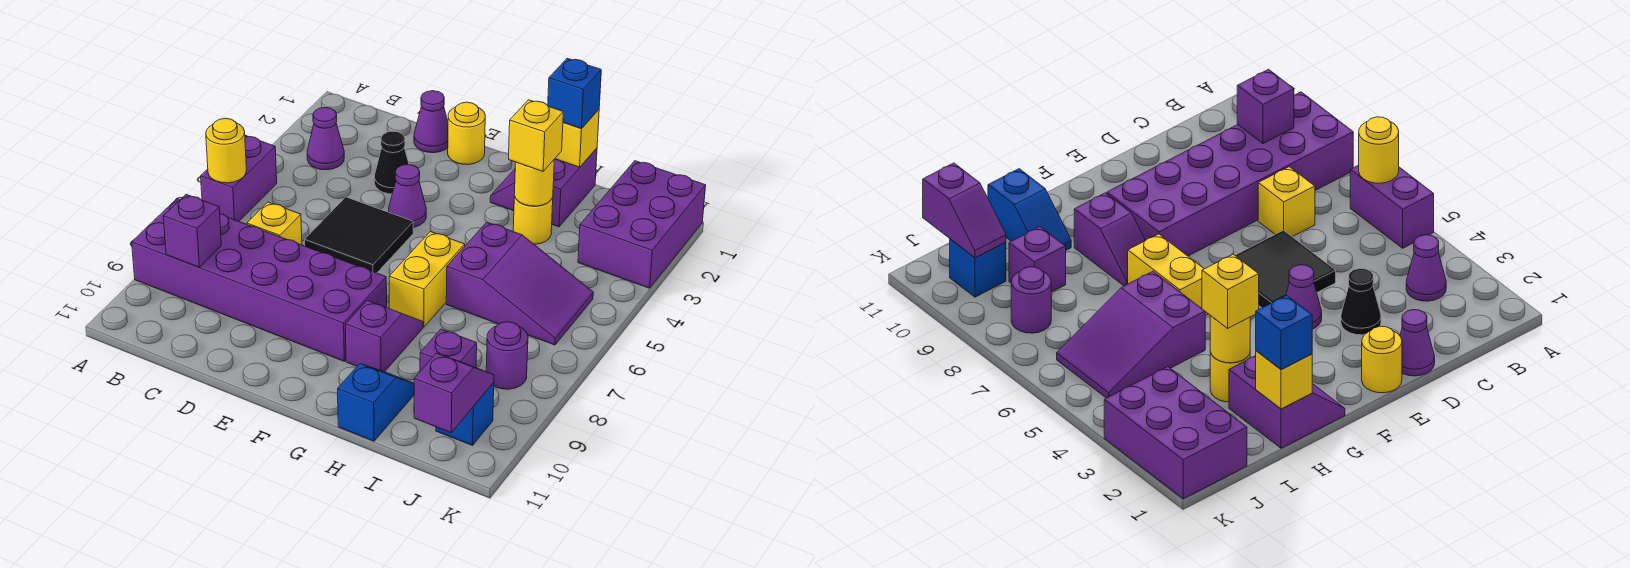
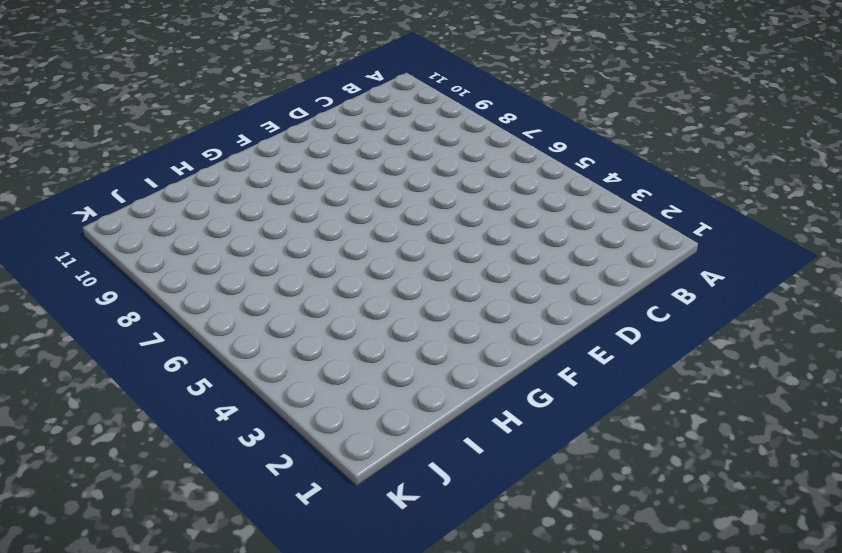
none -> purple 1x2 brick [201,136,277,221]
none -> purple 2x6 brick [132,199,387,361]
none -> purple 1x1 cone [307,107,344,170]

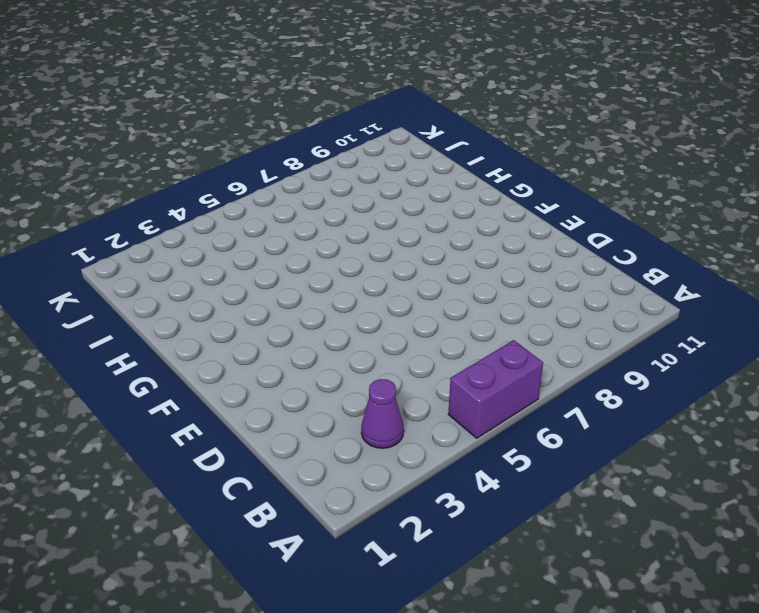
none -> purple 2x6 brick [132,199,387,361]
none -> yellow 1x1 brick [247,202,302,245]
none -> purple 1x1 cone [414,91,448,153]

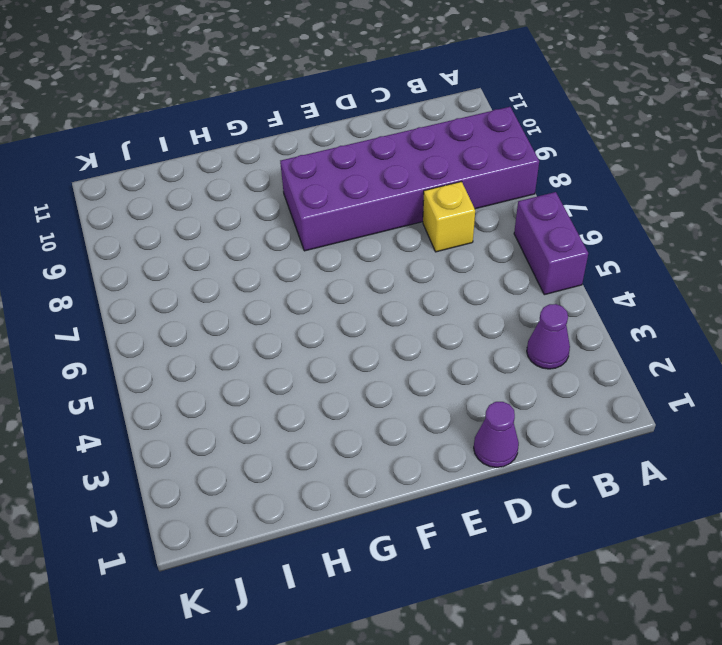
none -> black 1x1 cone [374,131,409,194]
none -> black 2x2 tile [305,197,413,273]
none -> yellow 1x1 round brick [448,102,485,165]

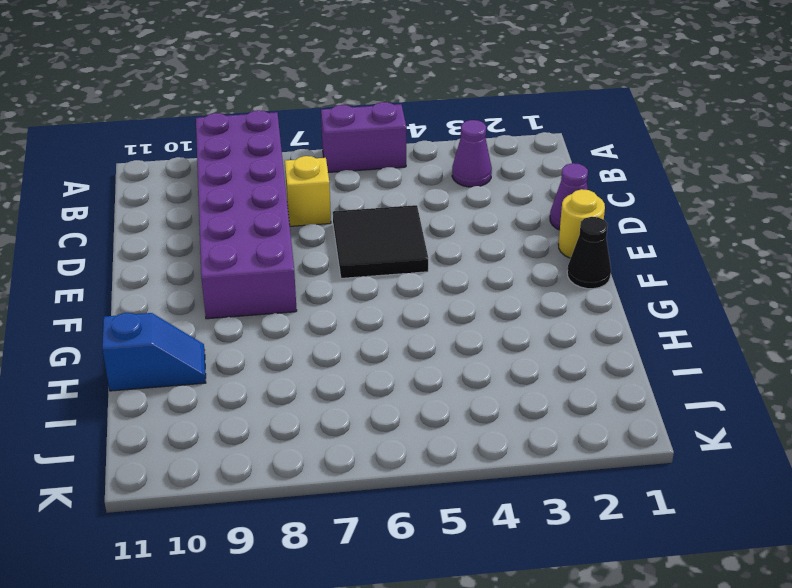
black 1x1 cone [567,217,611,289] -> black 1x1 cone moved to [374,131,409,194]
none -> purple 1x1 cone [388,164,426,227]
none -> purple 2x2 slope [490,148,597,227]
none -> yellow 1x2 brick [389,232,465,327]

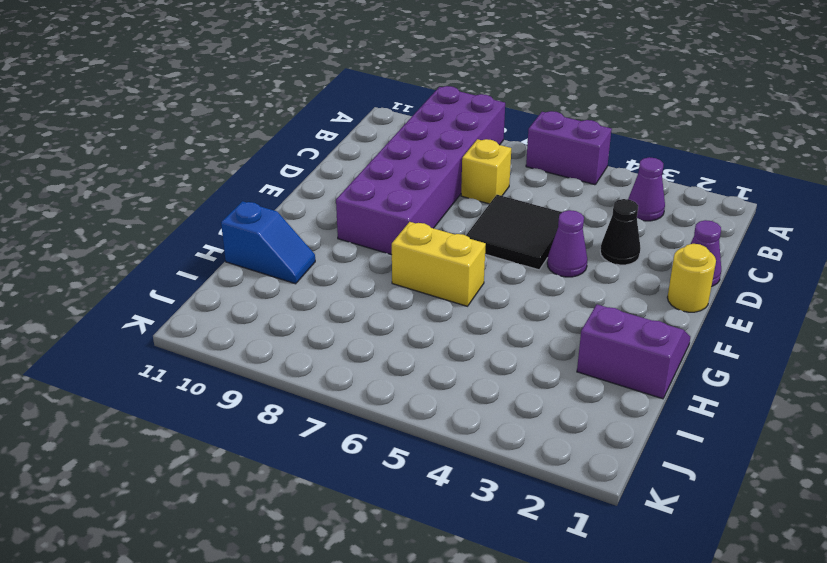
none -> purple 1x2 slope [345,301,423,372]
none -> yellow 1x1 round brick [513,196,553,244]
none -> purple 2x3 slope [446,222,593,345]

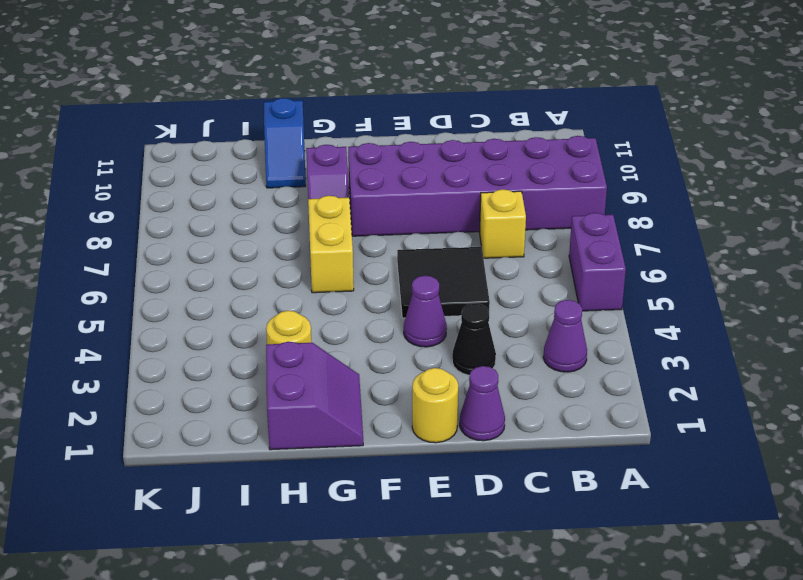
none -> purple 2x3 slope [446,222,593,345]
none -> purple 1x1 brick [420,329,477,371]
none -> purple 2x3 brick [578,161,706,288]

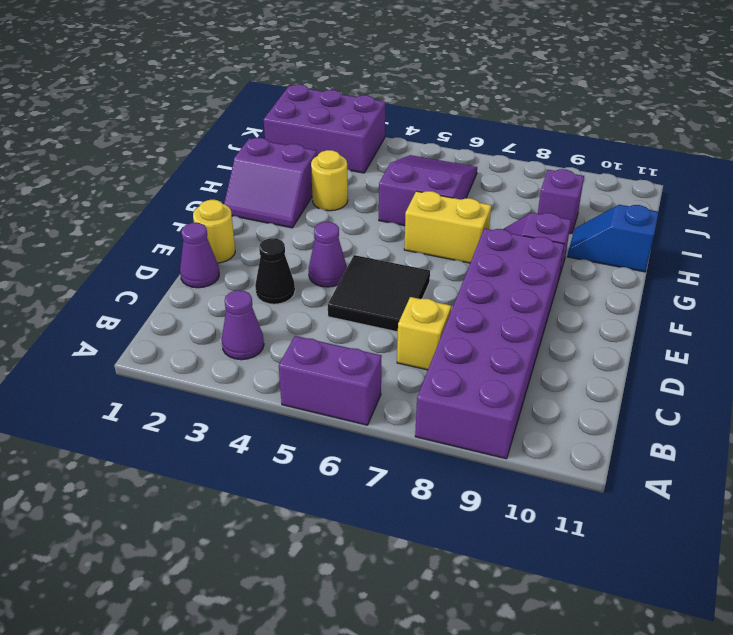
none -> purple 1x1 round brick [486,322,528,389]
none -> blue 1x1 brick [436,383,494,446]
none -> yellow 1x1 round brick [206,119,246,183]

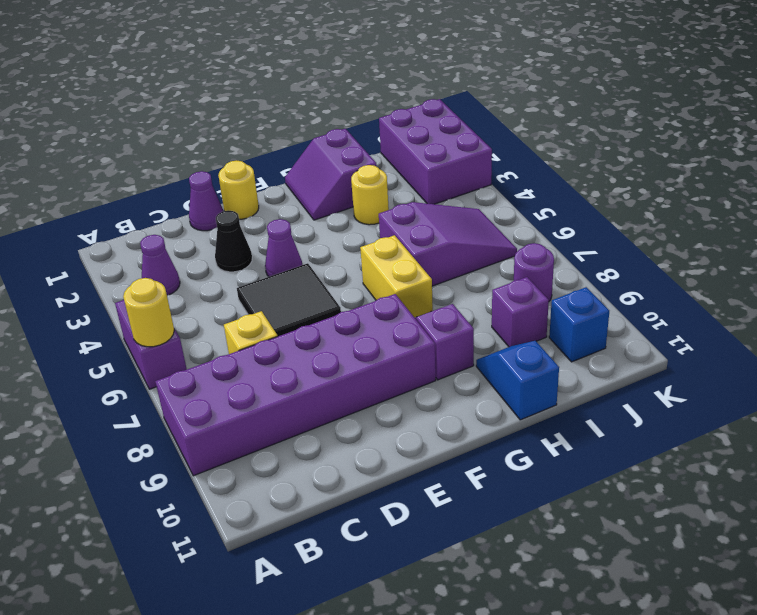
none -> purple 1x1 brick [163,195,221,267]
none -> yellow 1x1 brick [555,110,599,167]
none -> yellow 1x1 round brick [514,160,554,206]

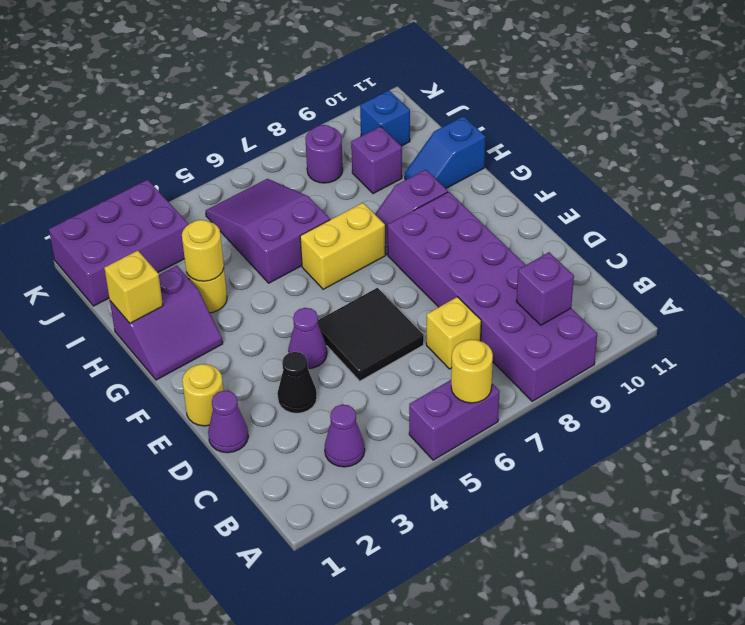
none -> purple 1x2 slope [414,353,494,433]
none -> blue 1x1 brick [548,58,601,128]
none -> yellow 1x1 brick [509,100,563,171]

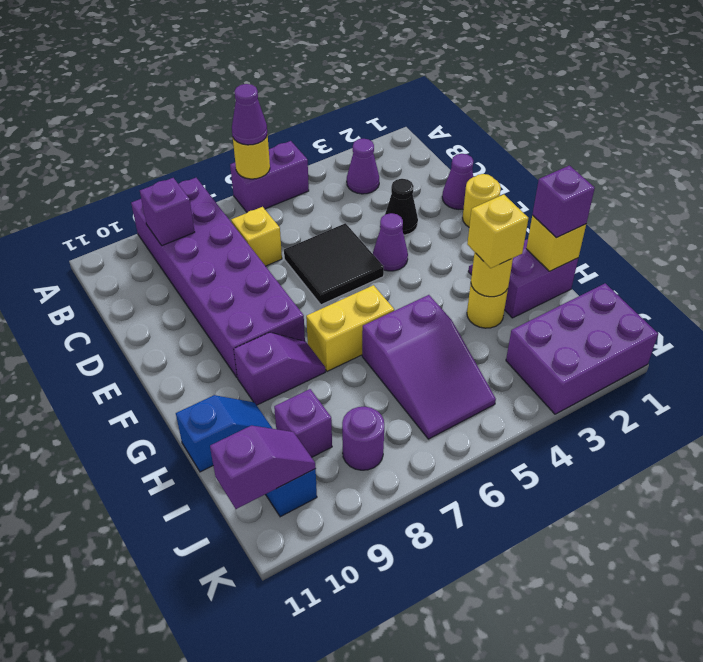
purple 1x1 cone [232,84,267,145] -> none
purple 1x1 brick [532,166,595,238] -> blue 1x1 brick [548,58,601,128]

